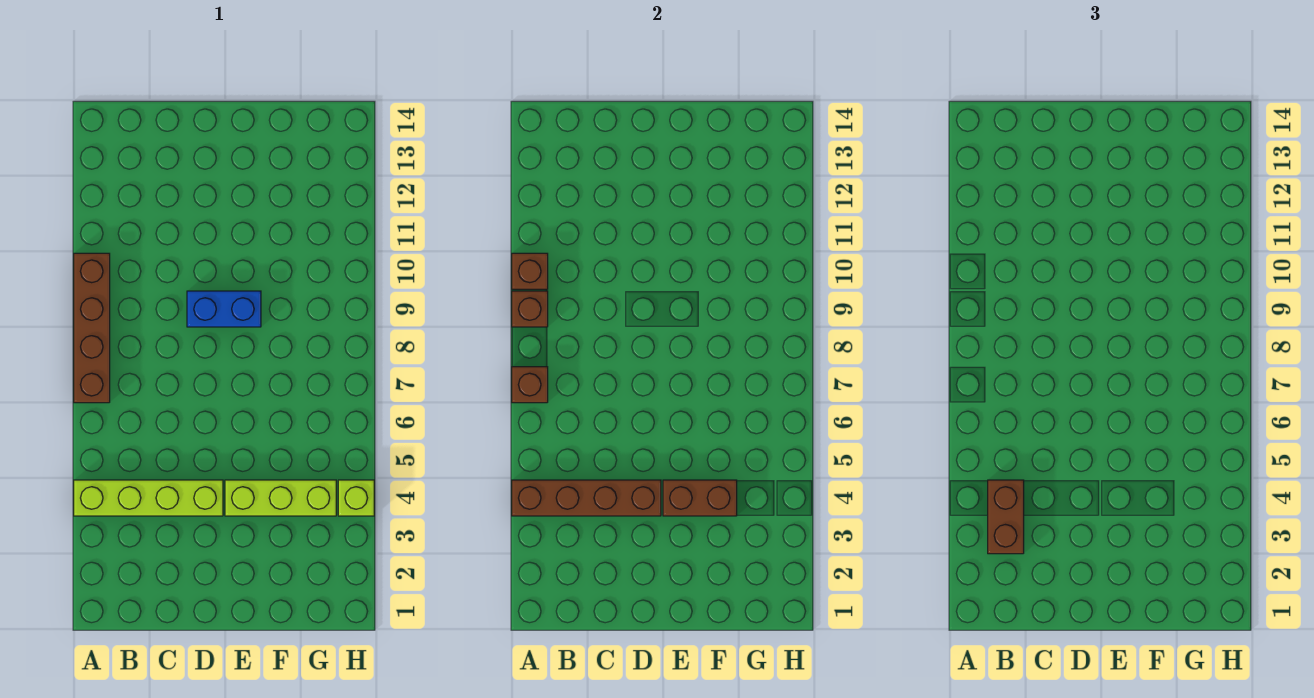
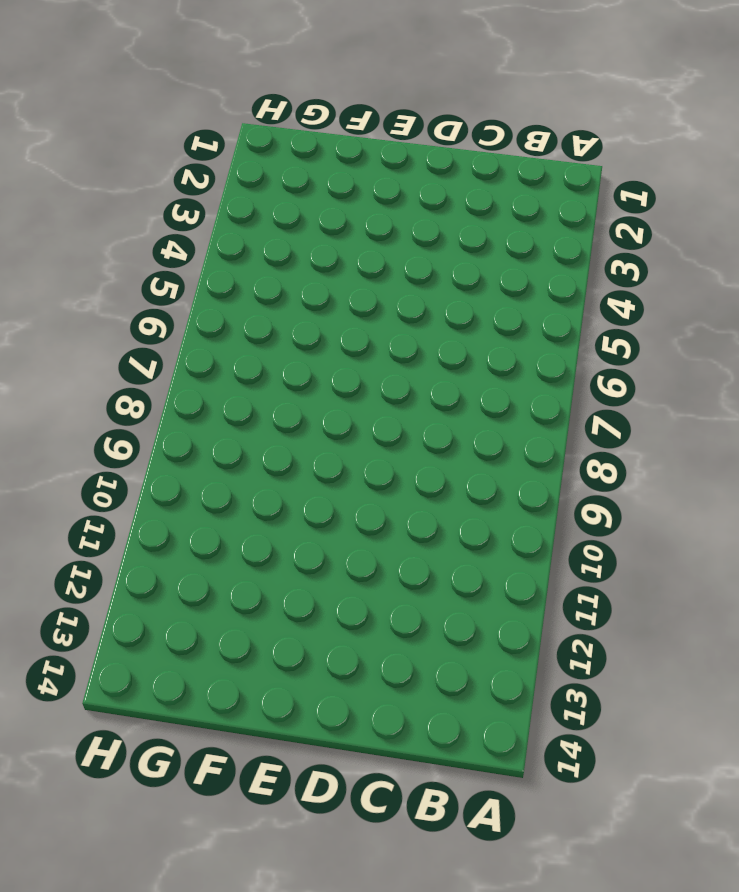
none -> lime 1x4 brick [74,480,223,516]
none -> brown 1x4 brick [74,253,110,403]

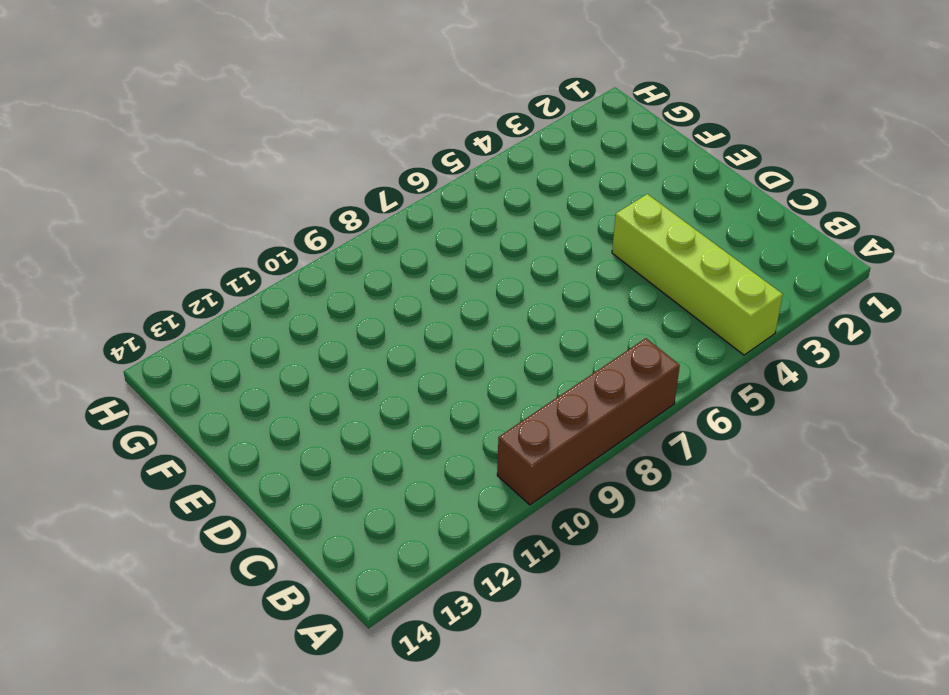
none -> blue 1x2 brick [187,291,261,327]
none -> lime 1x3 brick [225,480,336,516]

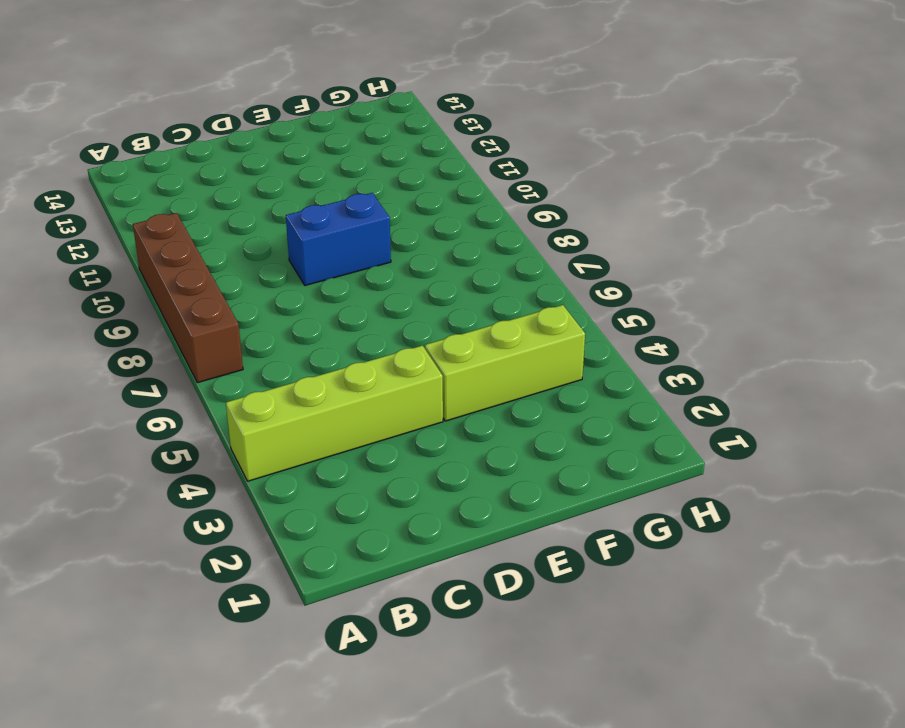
none -> lime 1x1 brick [338,480,374,516]
none -> brown 1x4 brick [512,480,661,516]

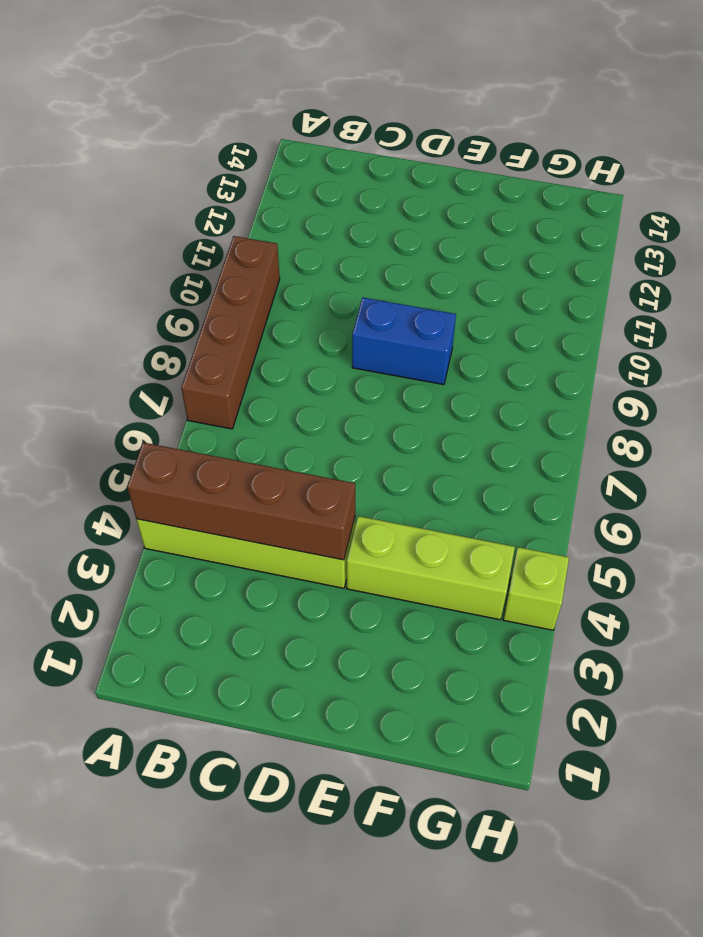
none -> brown 1x1 brick [512,367,548,403]
none -> brown 1x1 brick [512,291,548,327]

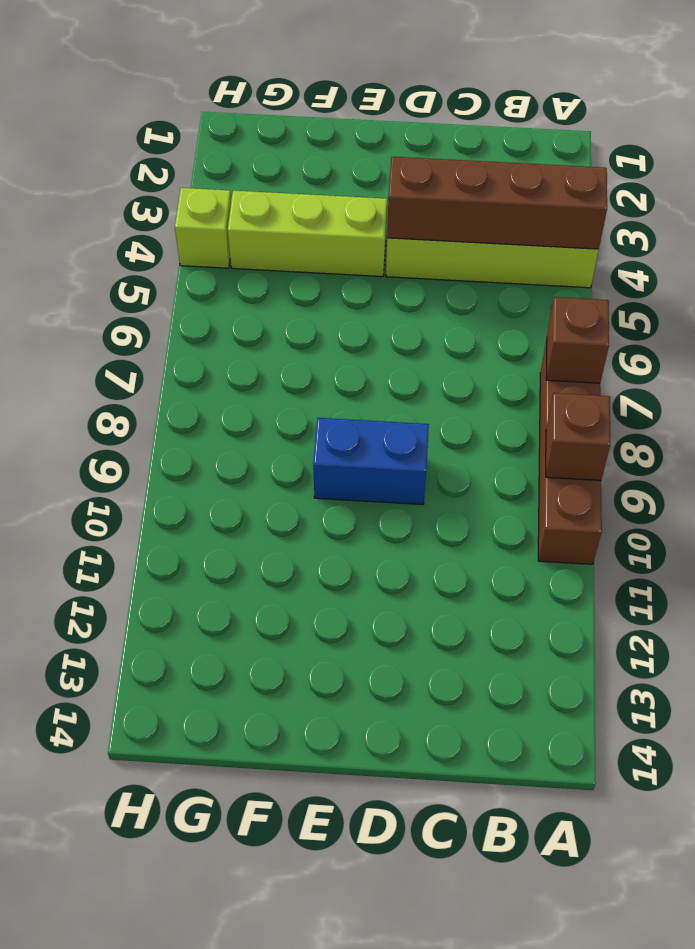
none -> brown 1x1 brick [512,253,548,289]
none -> brown 1x2 brick [663,480,737,516]

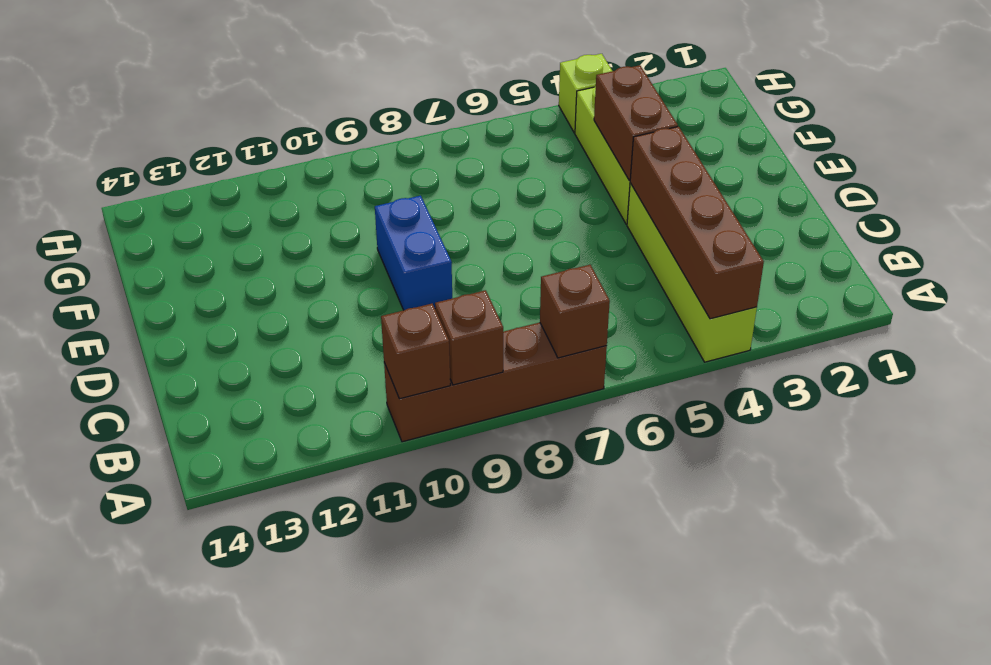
none -> brown 1x2 brick [988,480,1024,554]

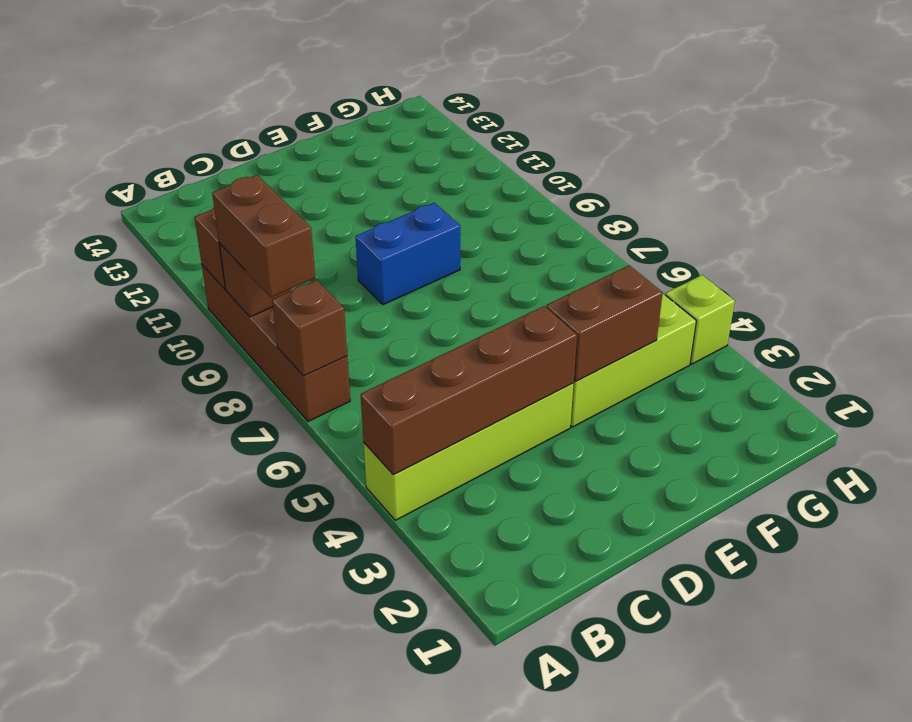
brown 1x2 brick [212,175,315,297] -> brown 1x2 brick moved to [988,480,1024,554]

